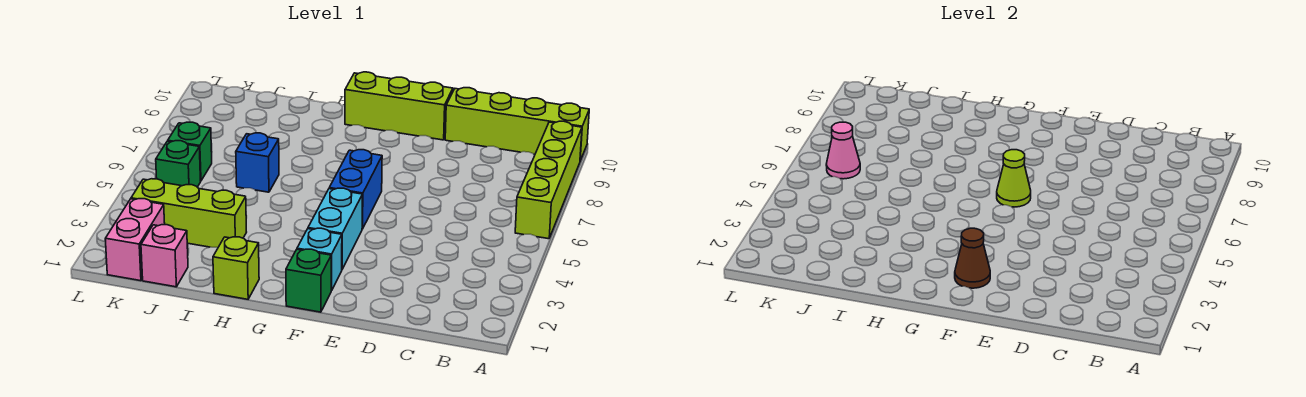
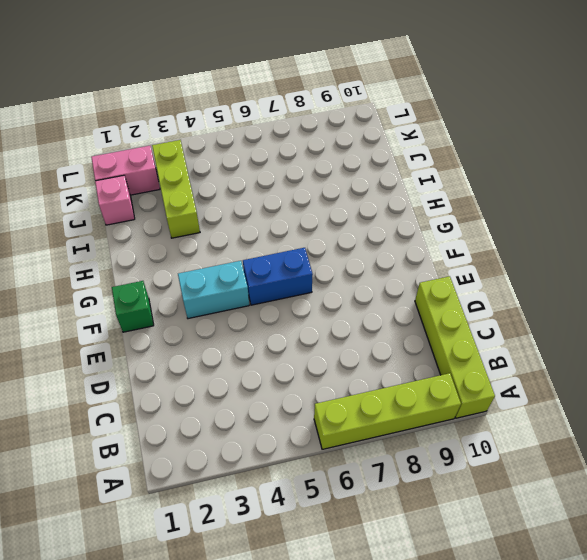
none -> lime 1x3 brick [345,72,453,140]
none -> cyan 1x1 brick [297,228,342,290]
none -> lime 1x1 brick [213,237,259,299]

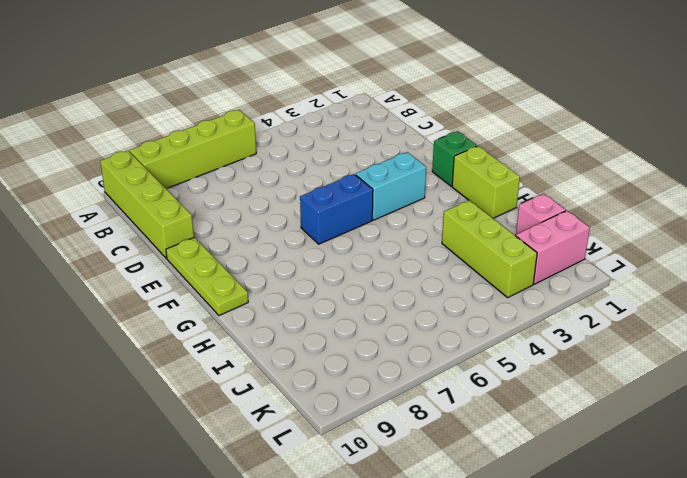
lime 1x3 plate [166,238,248,316] -> lime 1x3 brick [345,72,453,140]
lime 1x2 brick [452,146,520,218] -> lime 1x1 brick [213,237,259,299]
none -> cyan 1x1 brick [297,228,342,290]
none -> blue 1x1 brick [236,133,279,192]
none -> green 1x1 brick [156,141,201,187]

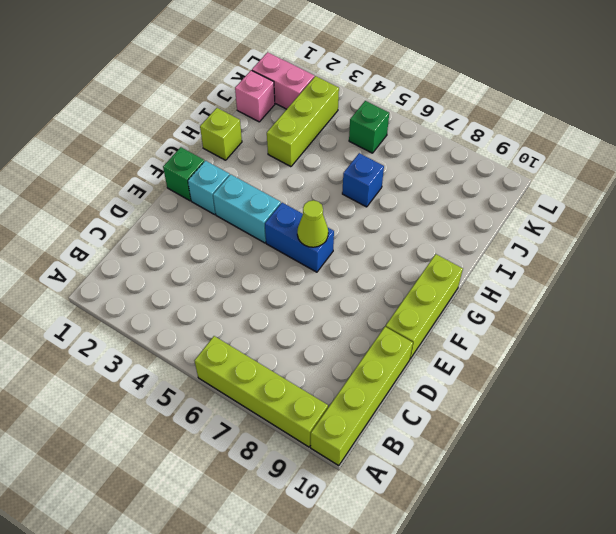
none -> green 1x1 brick [168,122,212,181]
none -> brown 1x1 cone [955,228,990,288]
none -> pink 1x1 cone [826,122,860,179]

